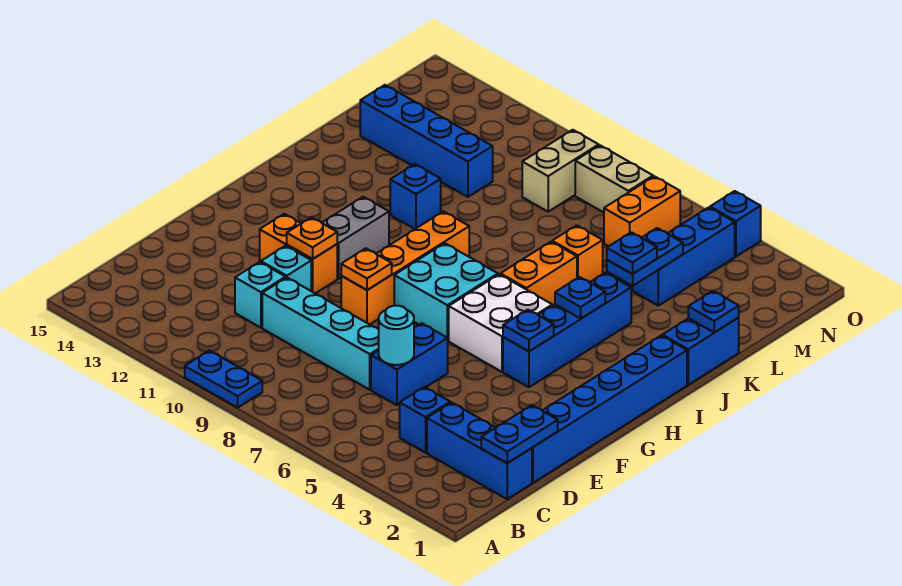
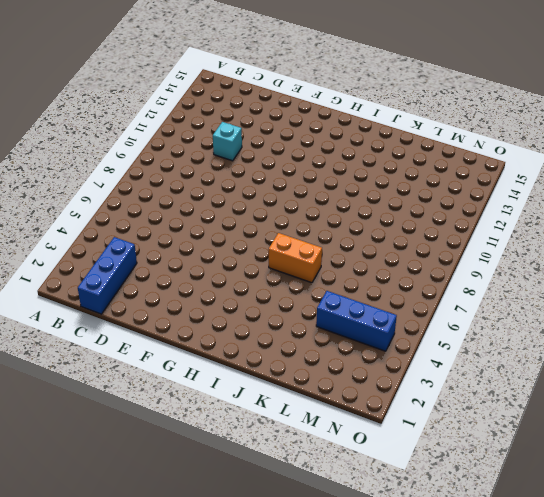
none -> blue 1x2 plate [185,351,262,408]
none -> blue 1x1 brick [400,387,450,453]
none -> blue 1x6 brick [532,336,687,483]
none -> blue 1x2 brick [371,323,448,405]

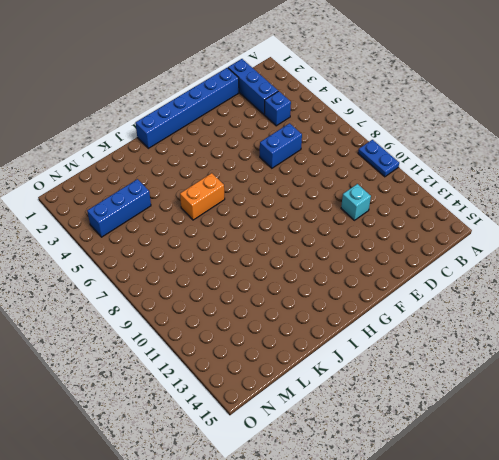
none -> cyan 1x4 brick [262,278,379,390]
none -> cyan 1x1 brick [261,246,311,291]
none -> orange 1x4 brick [341,211,469,324]
none -> orange 1x2 brick [260,214,337,294]

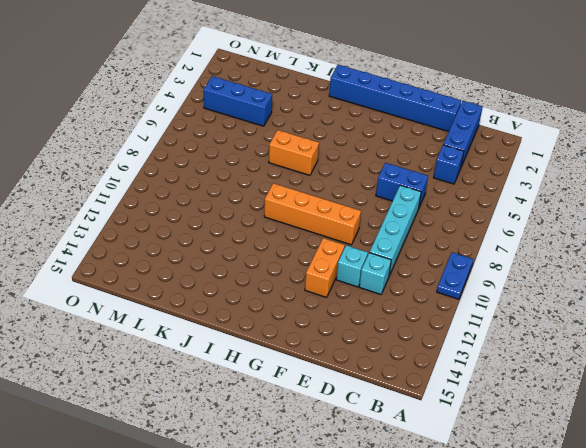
none -> blue 1x4 brick [503,273,631,387]
none -> white 2x2 brick [449,274,552,372]
none -> cyan 2x2 brick [394,243,498,340]
none -> grey 1x2 brick [322,197,389,279]

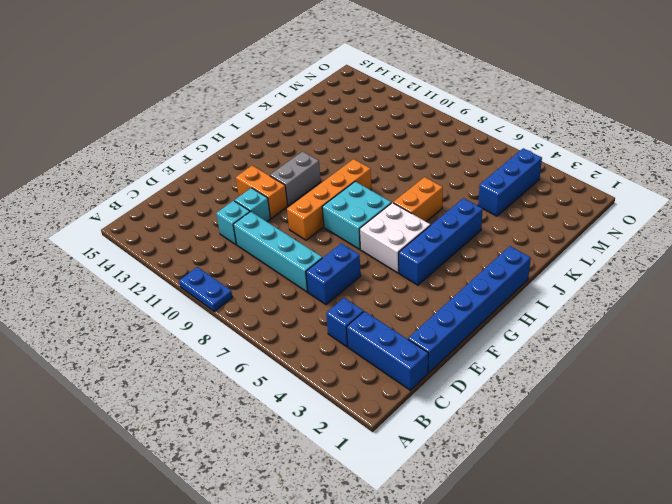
none -> blue 1x2 brick [662,318,739,385]
none -> blue 1x1 brick [390,164,441,229]
none -> orange 1x1 brick [552,225,603,282]
none -> blue 1x4 brick [360,85,493,197]

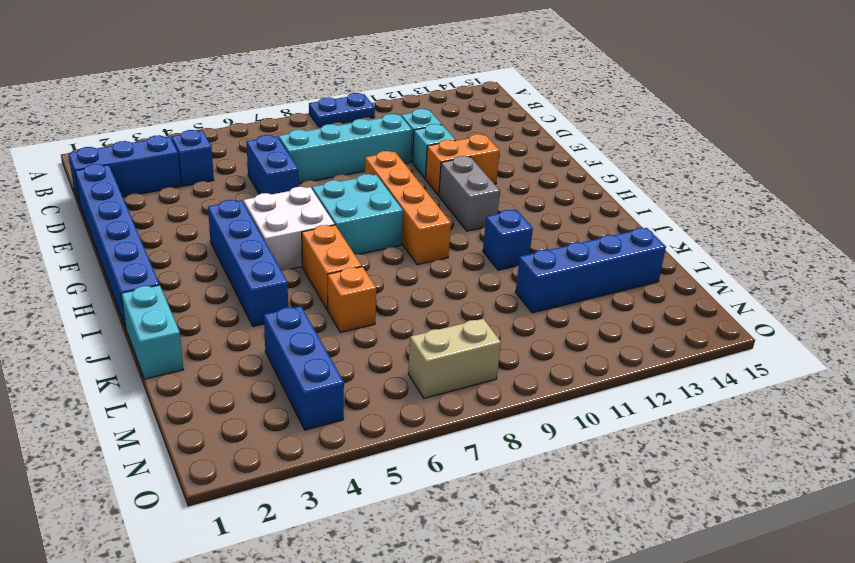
cyan 1x2 brick [121,285,183,379] -> blue 1x2 brick [662,318,739,385]
none -> orange 1x2 brick [604,176,680,246]
none -> tan 1x2 brick [522,130,599,212]
none -> blue 1x1 brick [710,191,761,257]
none -> blue 1x2 plate [481,405,558,463]

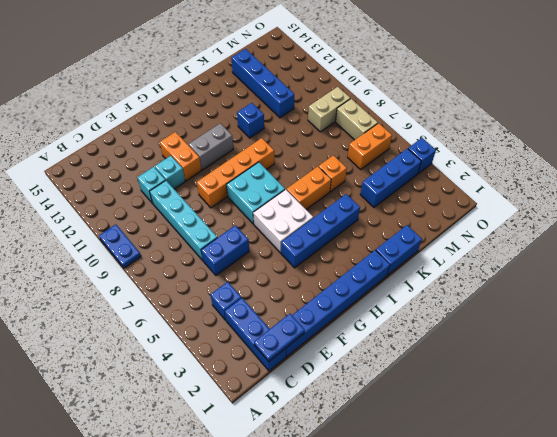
none -> cyan 1x1 round brick [379,306,414,365]
none -> orange 1x1 plate [341,248,392,290]
none -> orange 1x1 plate [287,217,337,259]
none -> blue 1x1 plate [503,310,554,351]

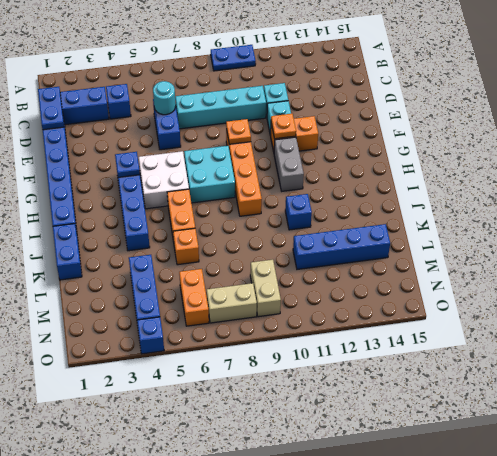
none -> blue 1x1 plate [555,277,605,318]
none -> blue 1x1 plate [688,291,739,332]
none -> blue 1x2 plate [607,228,683,286]
none -> blue 1x1 plate [607,232,657,274]

